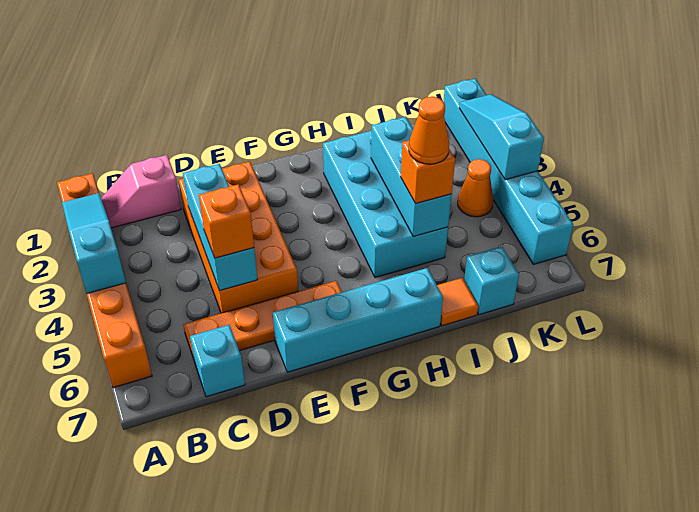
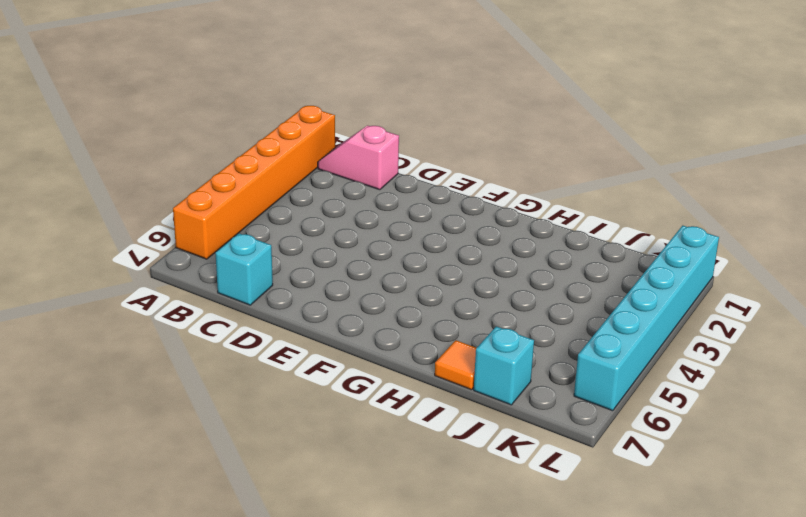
none -> orange 1x4 plate [183,281,342,362]
none -> orange 2x4 brick [179,162,298,313]
none -> cyan 1x4 brick [273,268,443,372]

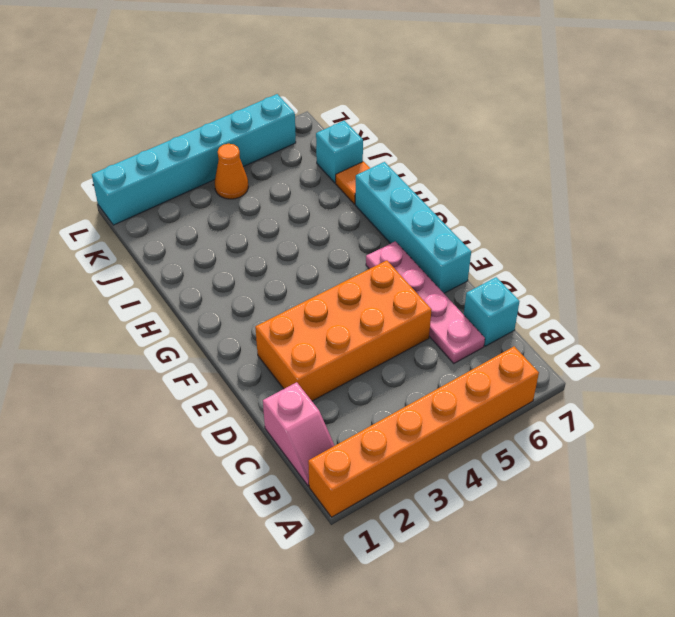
pink 1x4 plate [366,241,485,363] -> orange 1x4 plate [183,281,342,362]
none -> cyan 2x4 brick [323,131,448,278]
none -> cyan 1x3 slope [62,193,126,294]
none -> cyan 1x3 brick [183,164,258,291]

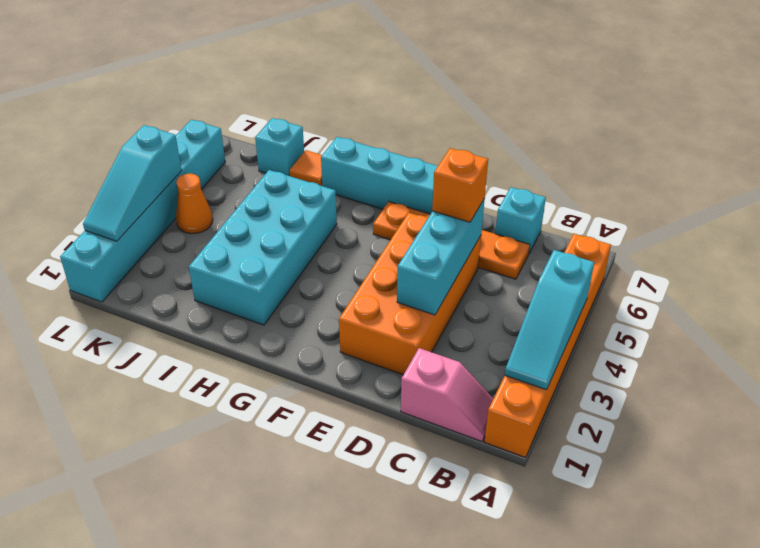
none -> cyan 1x3 brick [371,117,452,237]
none -> orange 1x1 brick [401,140,455,204]
none -> orange 1x1 cone [409,97,449,164]

